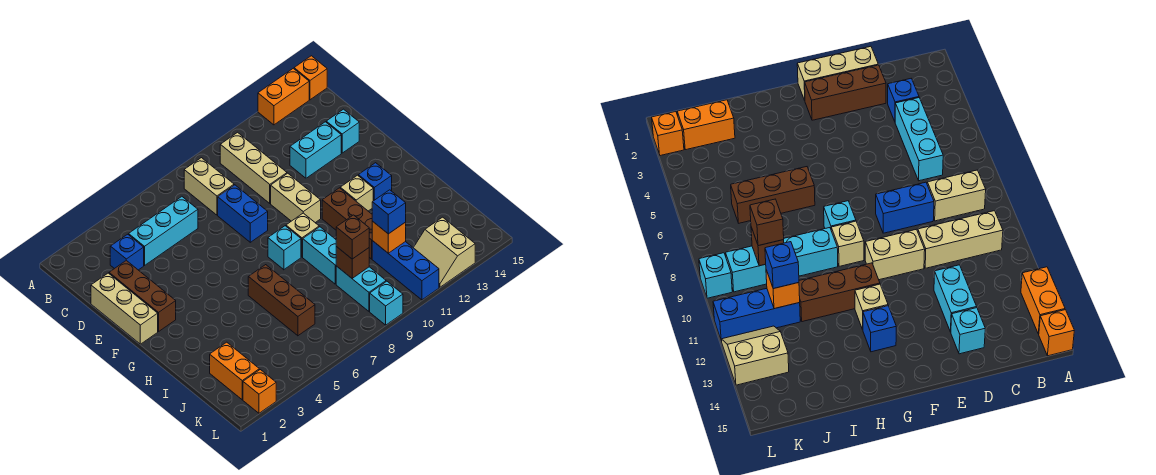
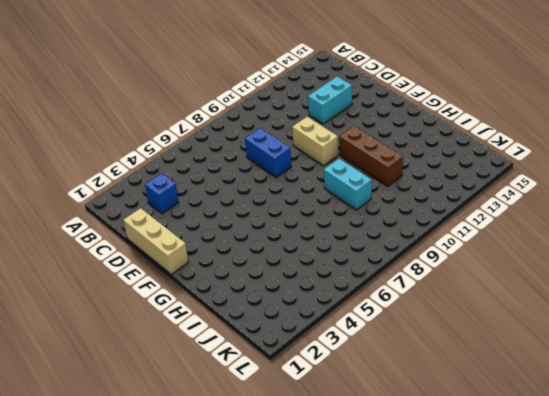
none -> orange 1x2 brick [258,68,309,125]
none -> orange 1x1 brick [294,56,327,100]
none -> tan 1x2 brick [184,158,234,215]

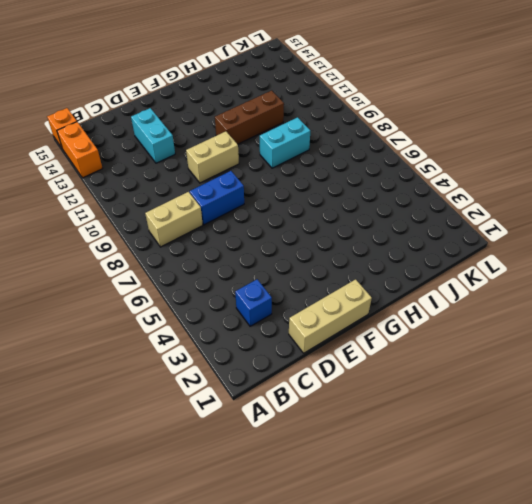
none -> tan 1x3 brick [220,132,287,203]
none -> cyan 1x3 brick [129,197,198,266]
none -> brown 1x3 brick [109,260,176,332]

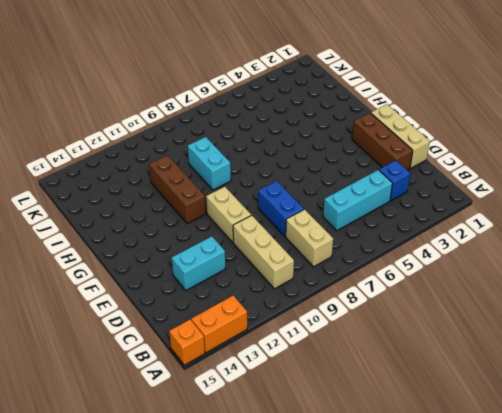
none -> cyan 1x1 brick [326,109,359,153]
none -> cyan 1x1 brick [268,226,301,270]
none -> tan 1x1 brick [286,213,319,257]

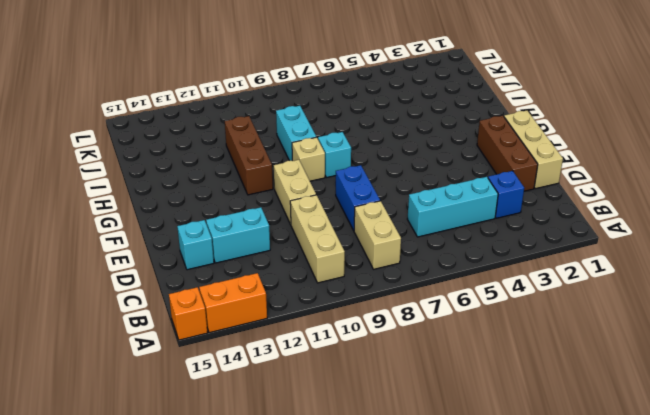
none -> tan 1x1 brick [340,175,373,211]
none -> blue 1x1 brick [358,163,392,201]
none -> brown 1x3 brick [248,265,315,336]

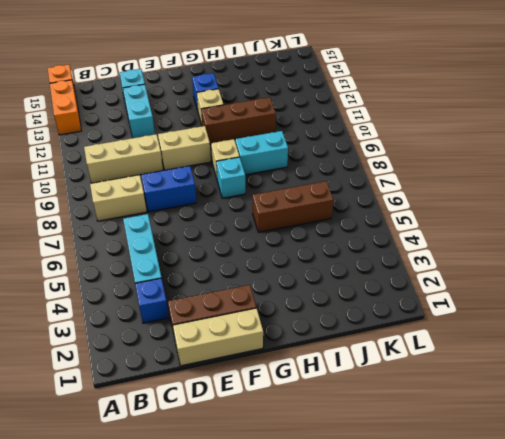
none -> orange 1x2 brick [210,342,259,400]
none -> cyan 1x2 brick [336,266,386,311]
none -> blue 1x3 brick [372,241,439,300]

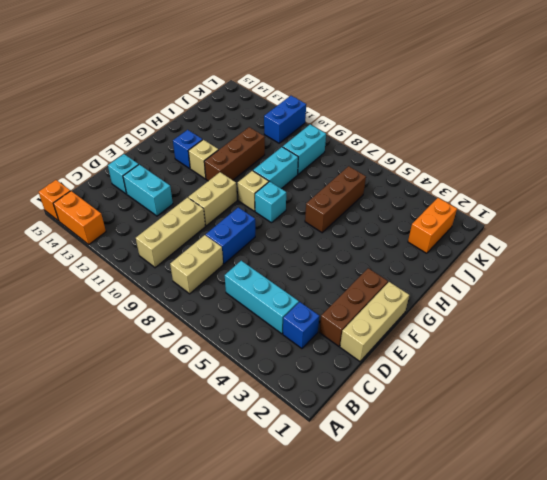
blue 1x2 brick [264,96,306,143] -> blue 1x3 brick [372,241,439,300]
none -> tan 2x2 slope [413,217,475,287]
none -> orange 1x1 brick [243,370,276,413]
none -> cyan 1x1 brick [370,281,403,325]

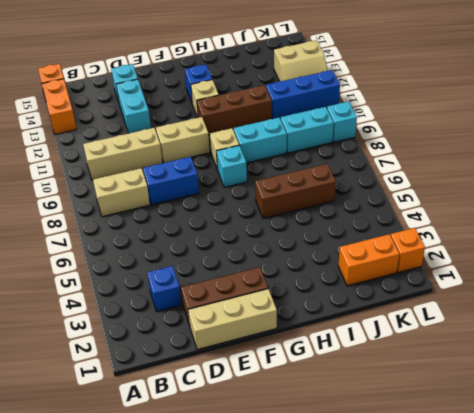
none -> cyan 1x3 brick [129,197,198,266]
none -> brown 1x1 brick [336,247,369,278]
none -> orange 1x1 brick [372,221,406,253]

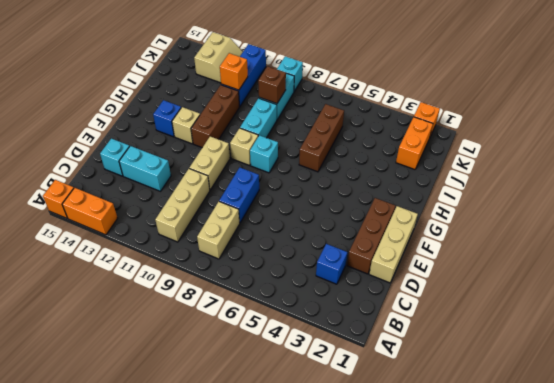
none -> cyan 1x3 brick [129,197,198,266]
none -> brown 1x1 brick [336,215,369,259]
none -> blue 1x1 brick [372,190,406,234]

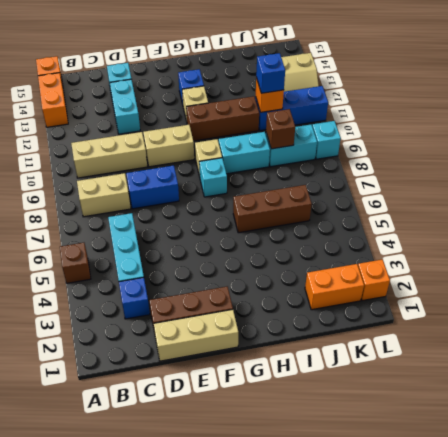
brown 1x1 brick [60,243,91,283] -> brown 1x1 brick moved to [336,215,369,259]

